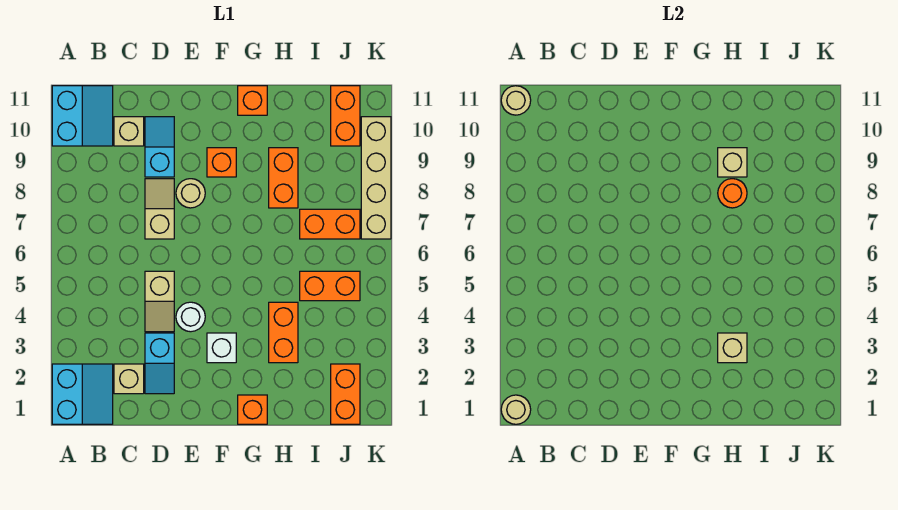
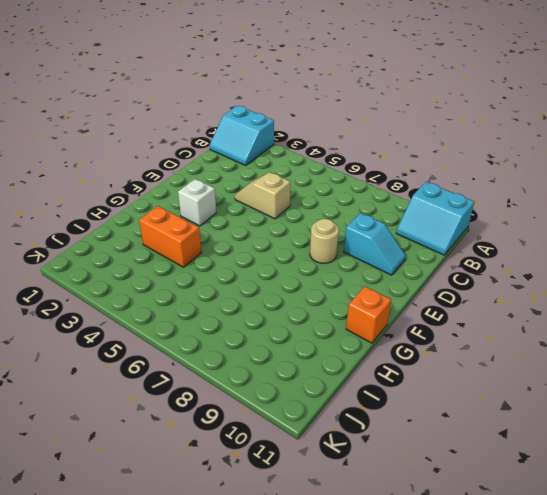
none -> tan 1x1 brick [114,364,144,394]
none -> tan 1x1 brick [114,117,144,146]
none -> cyan 1x2 slope [145,333,174,394]

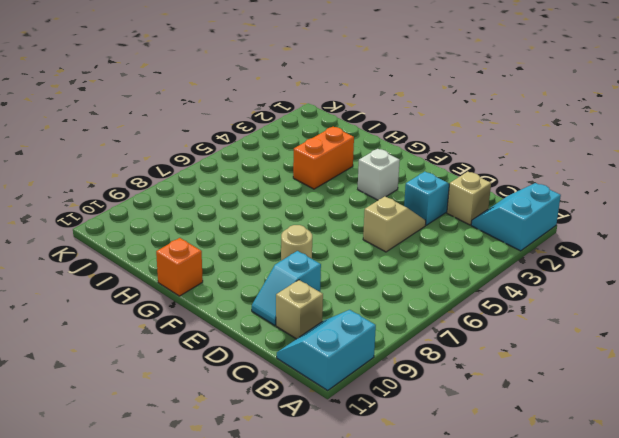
none -> tan 1x2 slope [145,179,174,239]
none -> white 1x1 round brick [176,302,205,332]
none -> orange 1x1 brick [207,148,236,177]

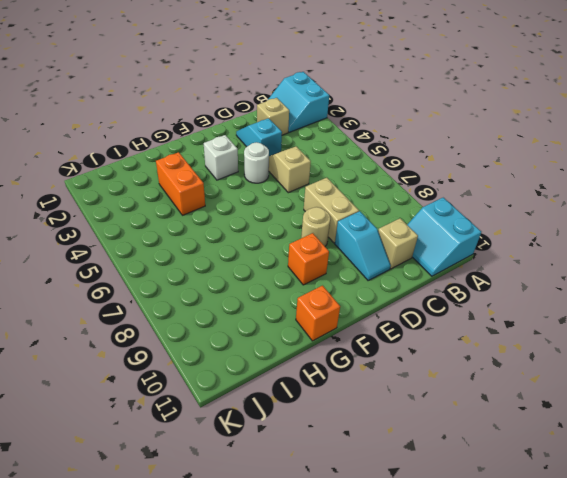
tan 1x2 brick [304,178,359,243] -> tan 1x2 slope [145,179,174,239]
none -> orange 1x1 brick [238,395,267,424]
none -> orange 1x2 brick [269,148,298,208]
none -> orange 1x2 brick [300,271,360,301]

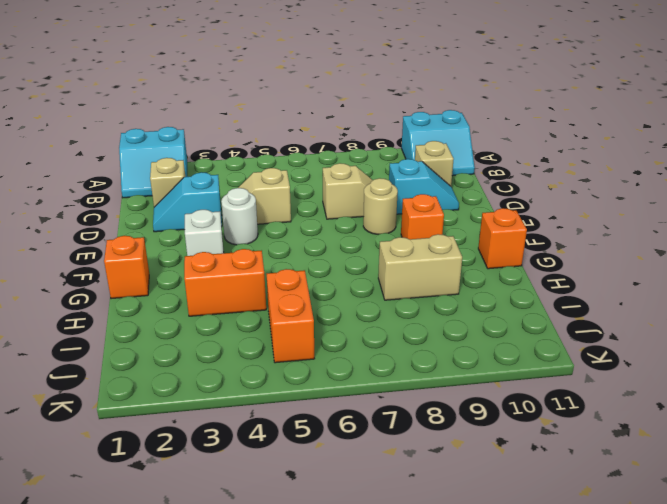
tan 1x2 brick [378,234,462,300] -> orange 1x2 brick [269,148,298,208]
none -> orange 1x2 brick [300,209,360,239]
none -> orange 1x2 brick [331,364,360,424]
none -> orange 1x2 brick [331,86,360,146]

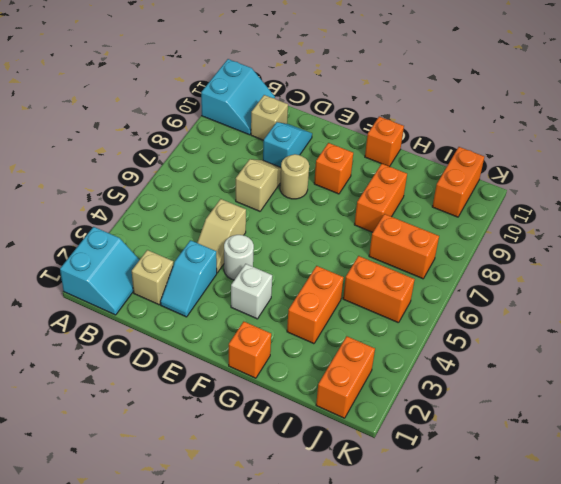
none -> tan 1x4 brick [361,117,391,239]
none -> tan 1x1 round brick [501,395,531,424]
none -> tan 1x1 round brick [501,86,531,115]

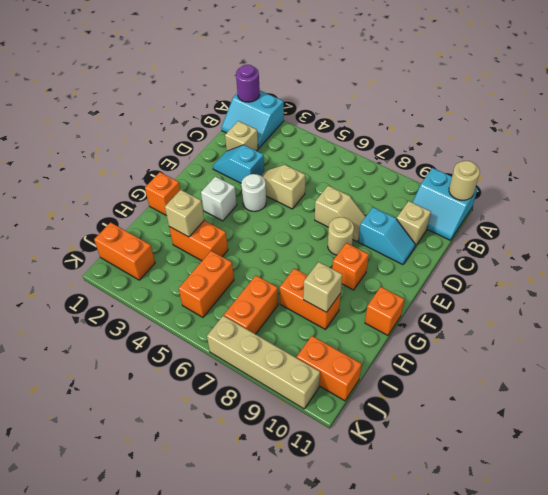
purple 1x1 round brick [236,65,260,102] -> tan 1x1 round brick [501,395,531,424]
none -> orange 1x1 round brick [718,179,747,208]

